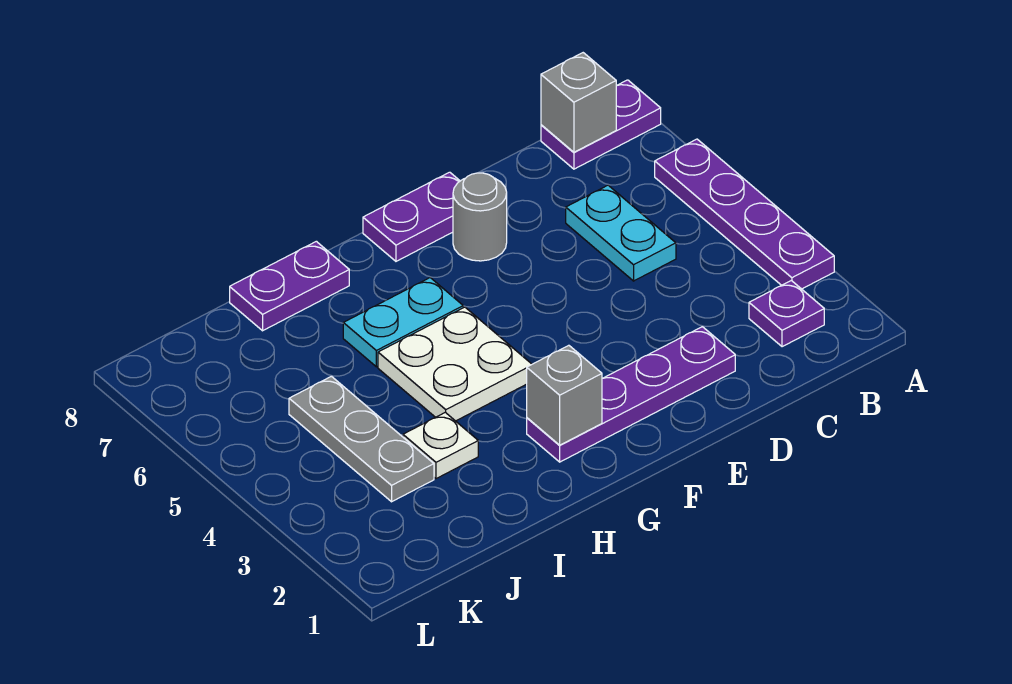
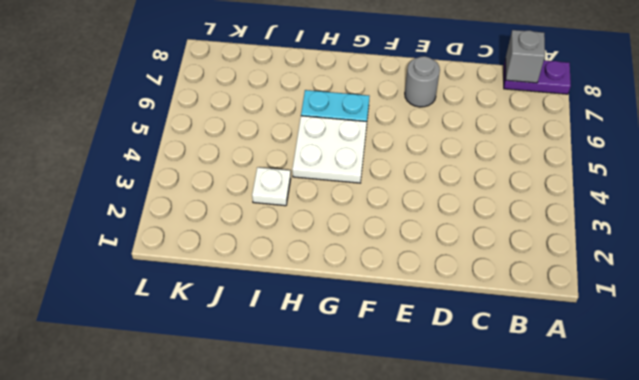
none -> purple 1x4 plate [655,139,834,289]
none -> purple 1x1 plate [749,280,824,347]
none -> cyan 1x2 plate [566,185,676,281]

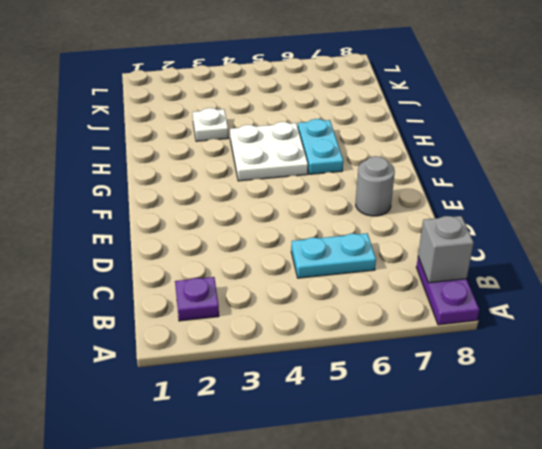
none -> purple 1x4 plate [655,139,834,289]
none -> purple 1x4 plate [527,327,735,462]
none -> purple 1x2 plate [363,172,460,261]

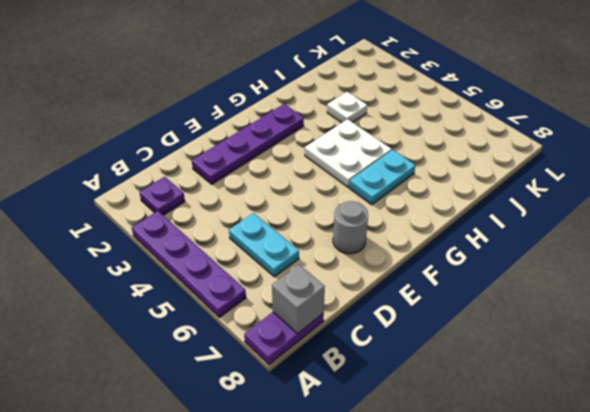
none -> purple 1x2 plate [363,172,460,261]
none -> purple 1x2 plate [230,241,349,331]
none -> grey 1x3 plate [289,376,434,502]

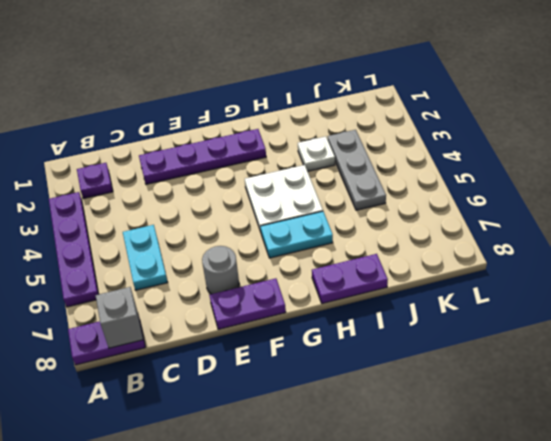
none -> grey 1x1 brick [527,345,602,445]

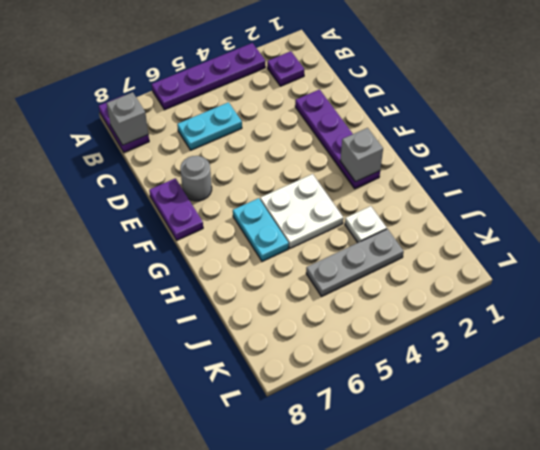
none -> purple 1x2 plate [230,241,349,331]

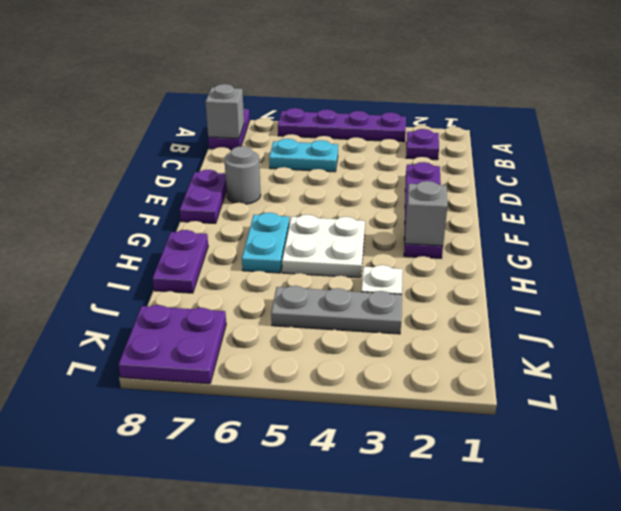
purple 2x2 plate [118,305,226,384] -> none

